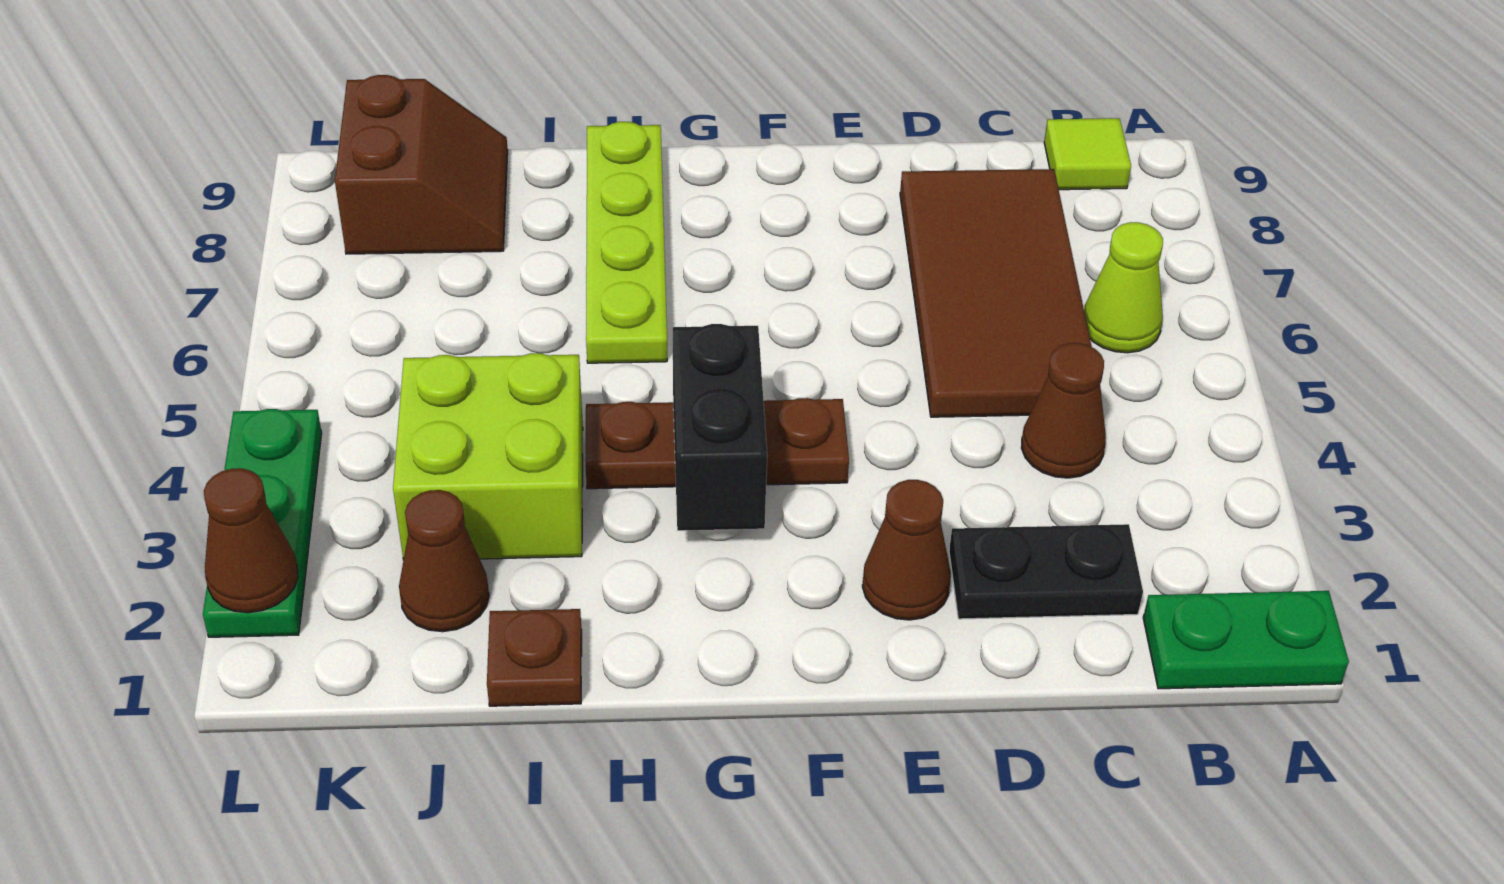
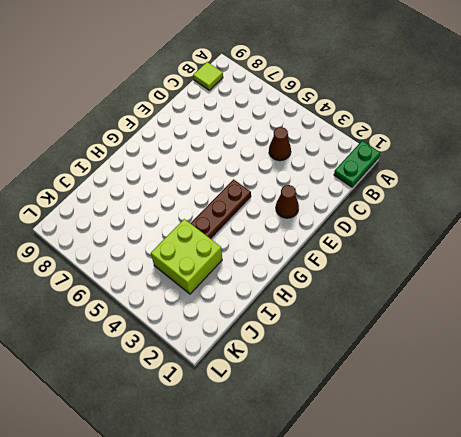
none -> lime 1x1 cone [1084,222,1163,353]
none -> black 1x2 plate [949,524,1143,619]
none -> brown 2x4 tile [900,169,1092,417]

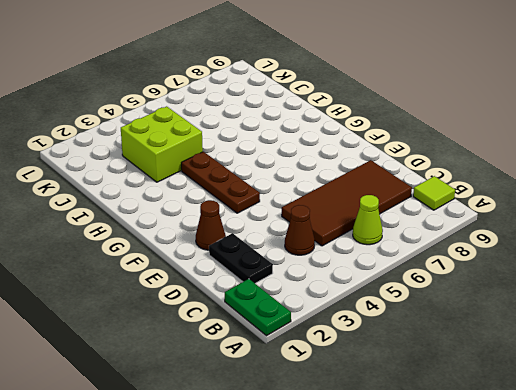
none -> lime 1x4 plate [586,122,667,363]
none -> brown 1x1 plate [487,609,582,706]
none -> brown 1x1 cone [399,490,489,632]

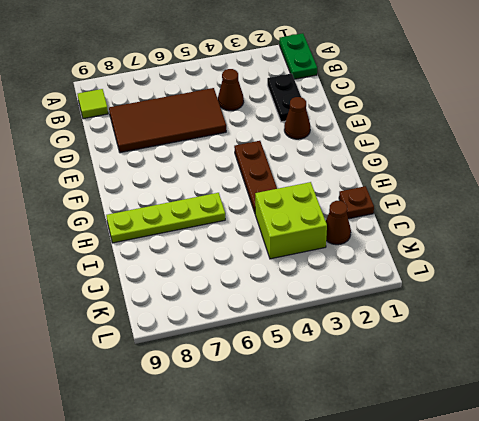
none -> lime 1x1 cone [1084,222,1163,353]
none -> brown 2x2 slope [335,75,508,254]
none -> green 1x3 plate [203,409,322,637]

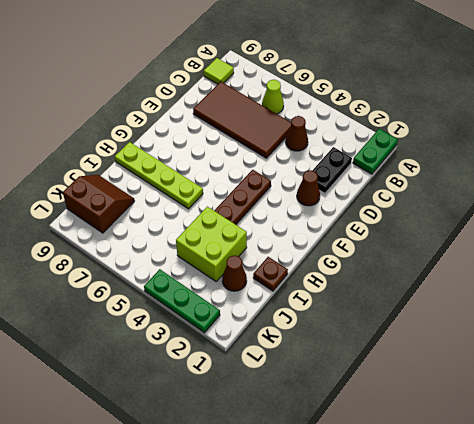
none -> black 1x2 brick [673,324,767,531]
none -> brown 1x1 cone [204,468,298,613]

